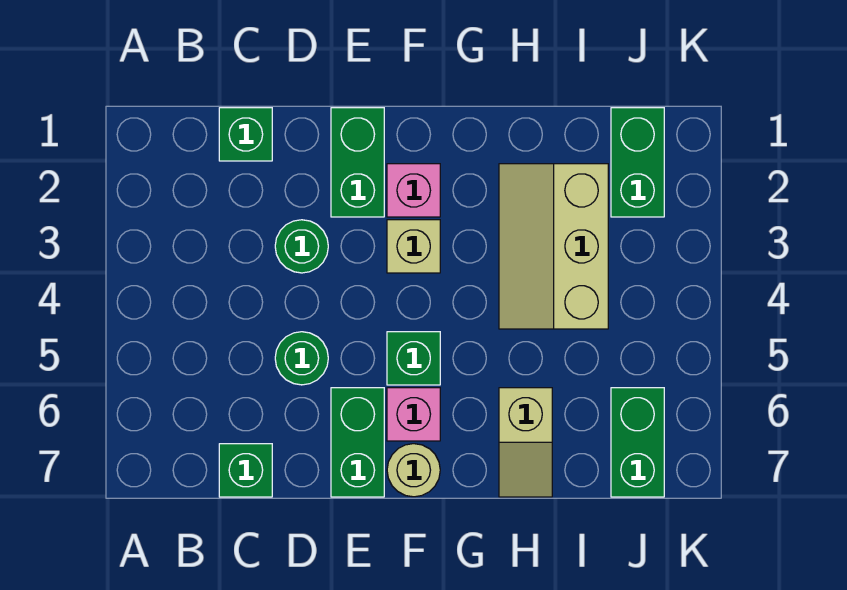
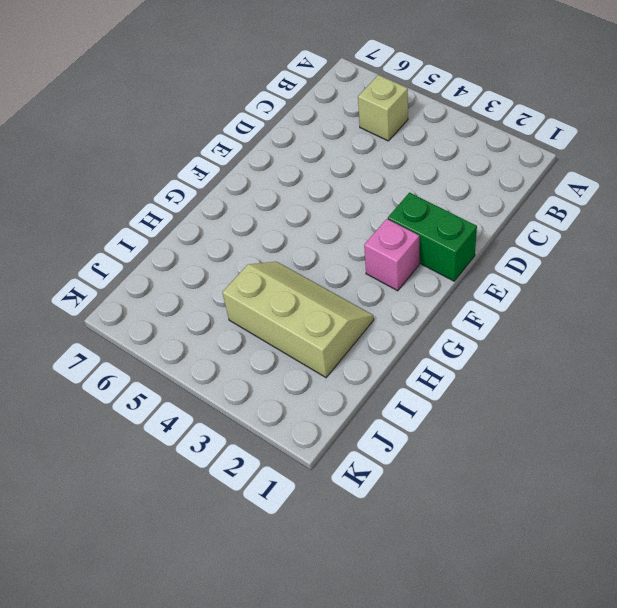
tan 1x1 brick [358,75,408,141] -> tan 1x1 brick moved to [387,220,440,273]
none -> green 1x1 brick [219,108,272,161]
none -> green 1x1 brick [219,444,272,497]
none -> green 1x1 round brick [275,220,328,273]

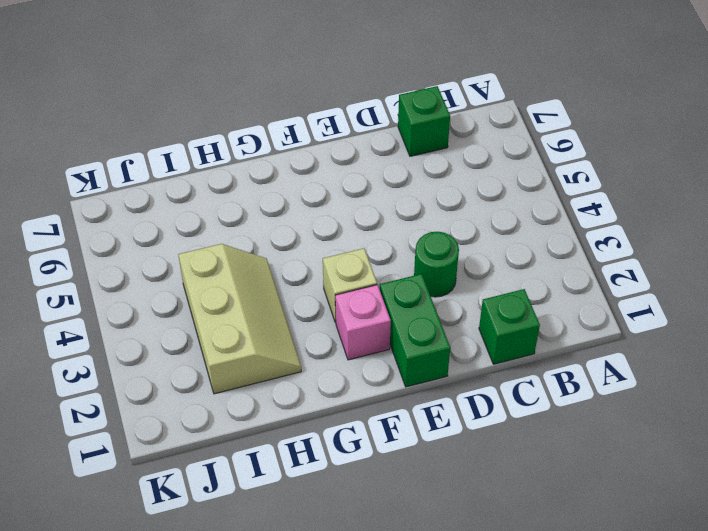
none -> green 1x1 round brick [275,332,328,385]
none -> green 1x2 brick [331,388,384,497]
none -> green 1x1 brick [387,332,440,385]

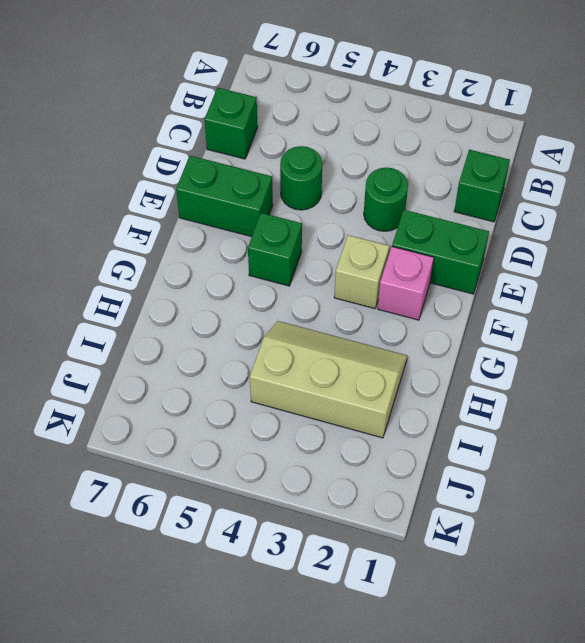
none -> pink 1x1 brick [387,388,440,441]
none -> tan 1x1 round brick [387,444,440,497]
none -> tan 1x2 slope [499,388,552,497]

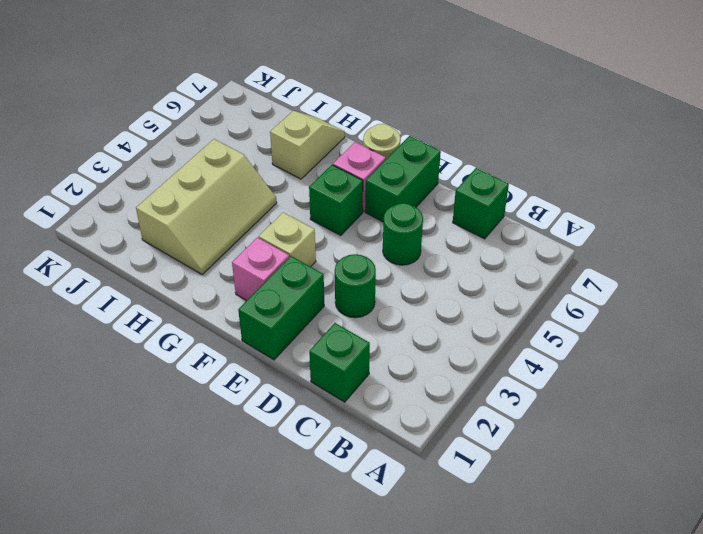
none -> green 1x2 brick [611,108,664,217]
none -> green 1x2 brick [611,388,664,497]

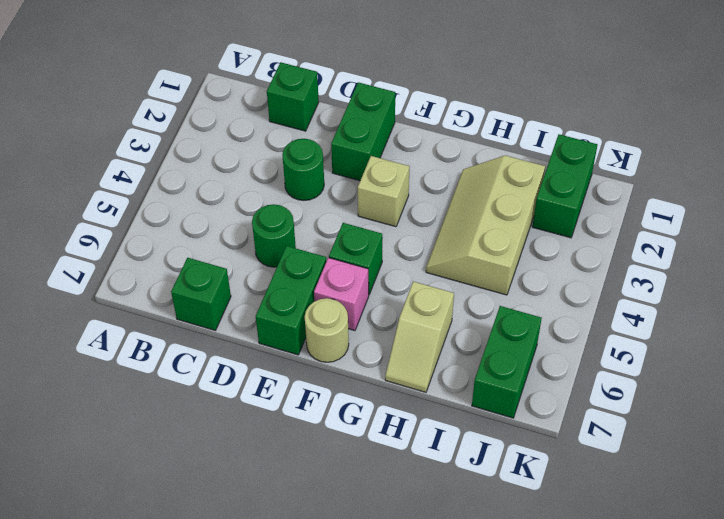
none -> pink 1x1 brick [387,164,440,217]

